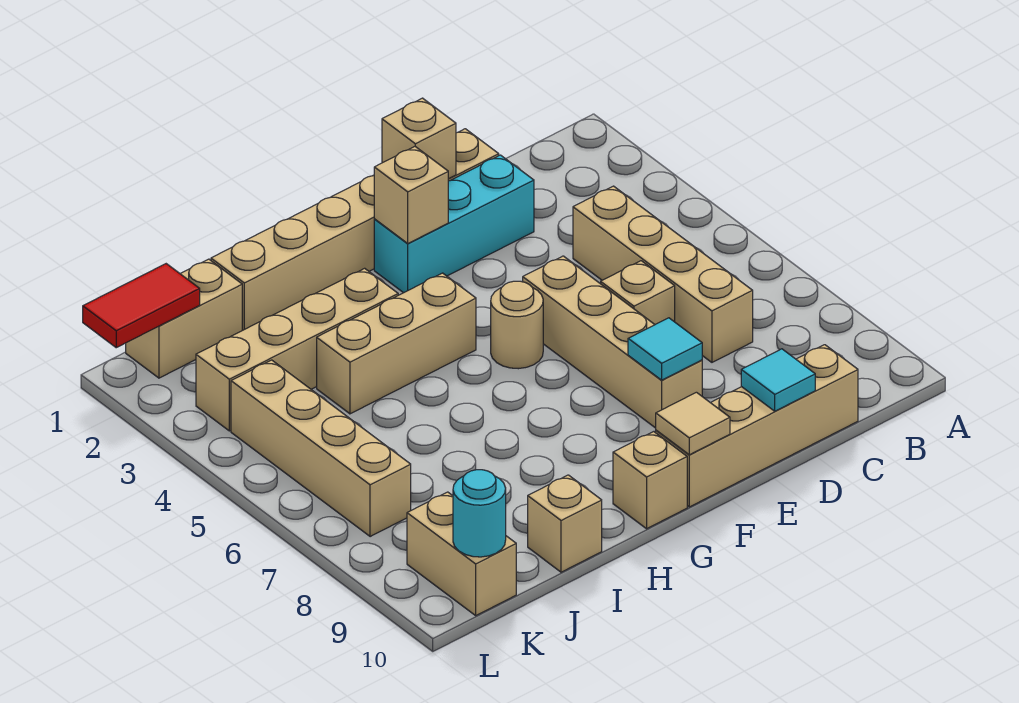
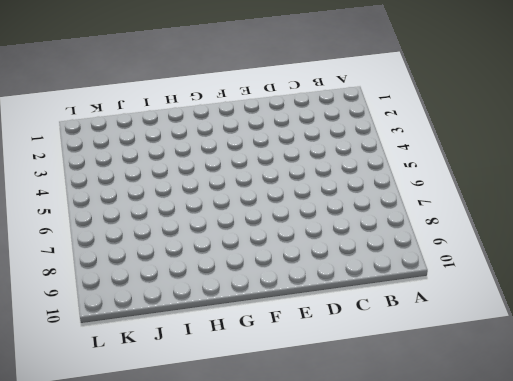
none -> tan 1x4 brick [573,186,753,362]
none -> tan 1x4 brick [656,345,858,507]
none -> tan 1x6 brick [211,129,499,330]

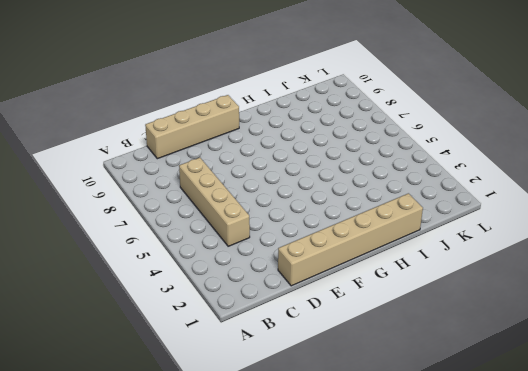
none -> cyan 1x3 brick [374,155,534,293]
none -> tan 1x1 brick [601,261,675,324]
none -> tan 1x4 brick [523,256,702,428]

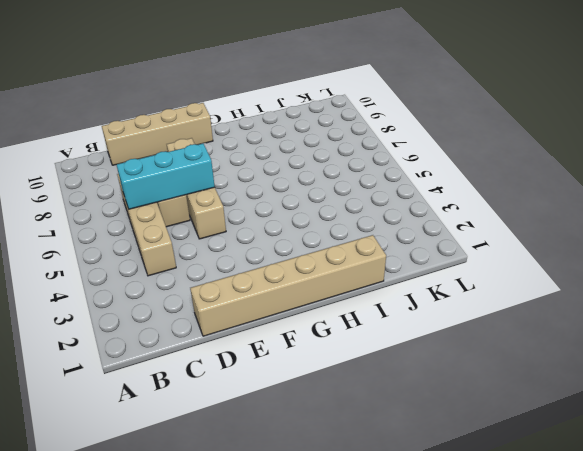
cyan 1x3 brick [117,143,215,209] -> cyan 1x3 brick moved to [374,155,534,293]
none -> tan 1x1 round brick [491,281,543,369]
none -> tan 1x3 brick [317,273,476,414]
none -> tan 1x1 brick [613,432,687,529]

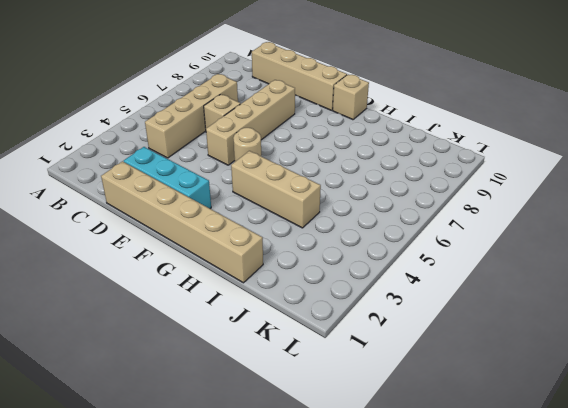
none -> tan 1x4 brick [196,268,398,431]
none -> tan 1x1 brick [528,475,602,572]
none -> tan 1x2 brick [126,259,242,378]

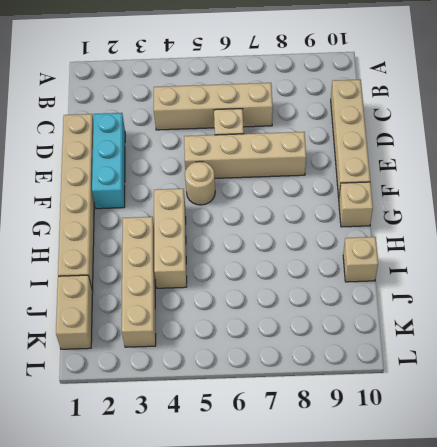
none -> tan 1x4 brick [231,360,411,537]
none -> tan 1x2 brick [407,492,516,615]
none -> cyan 1x1 tile [741,349,815,411]

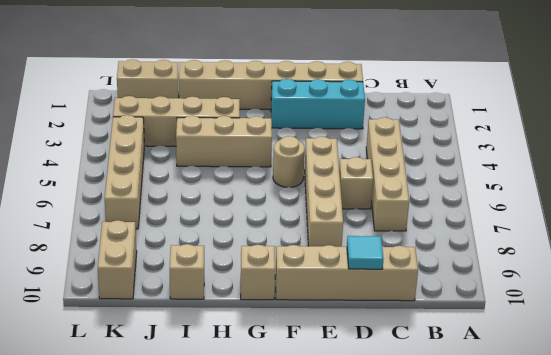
none -> tan 1x1 brick [382,98,456,179]
none -> cyan 1x1 tile [628,318,702,380]
none -> tan 1x1 brick [374,147,448,244]

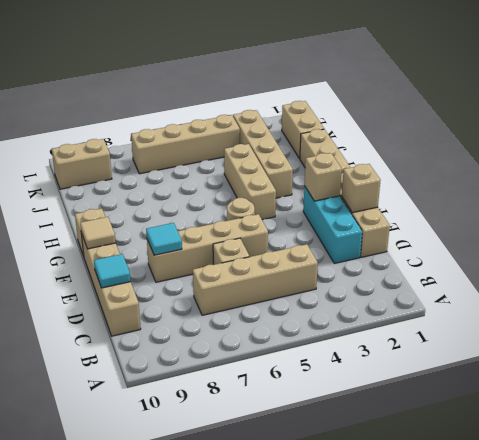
none -> tan 1x1 brick [528,475,602,572]
none -> red 1x2 tile [83,264,200,348]
none -> cyan 1x1 round brick [453,470,506,557]

